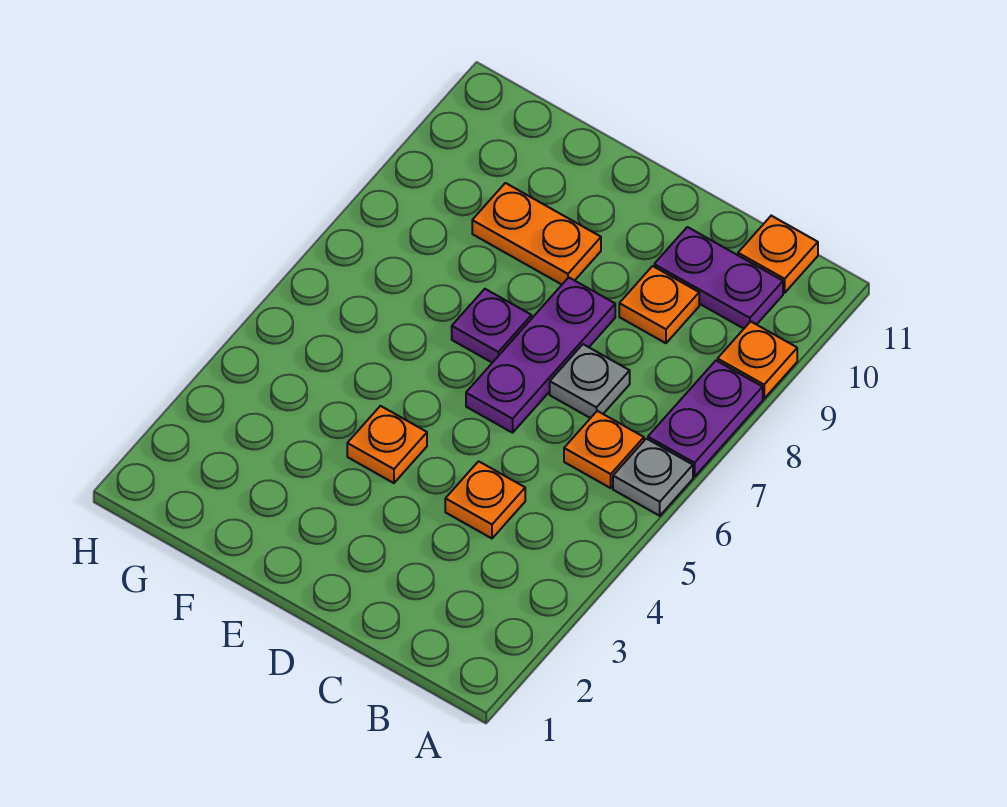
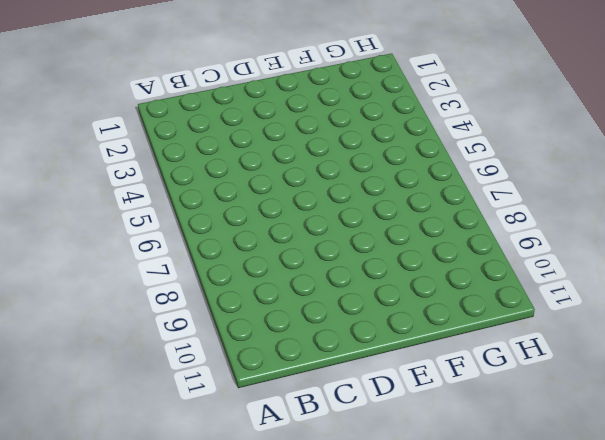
none -> grey 1x1 plate [613,439,693,516]
none -> purple 1x2 plate [648,361,763,477]
none -> orange 1x1 plate [718,321,797,399]

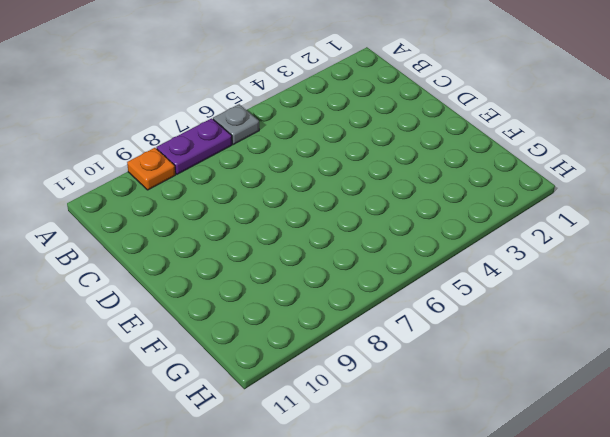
none -> orange 1x1 plate [564,411,644,488]
none -> purple 1x2 plate [654,227,783,329]
none -> orange 1x1 plate [738,216,818,293]

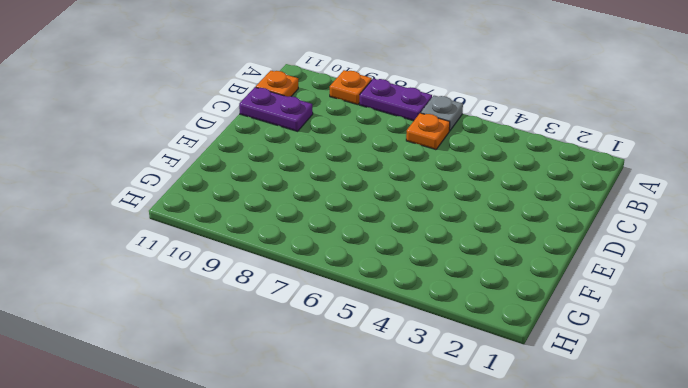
purple 1x2 plate [239,87,313,131] -> purple 1x2 plate turned to [654,227,783,329]
none -> orange 1x1 plate [445,461,525,538]
none -> grey 1x1 plate [550,344,630,418]
none -> orange 1x1 plate [619,266,699,343]

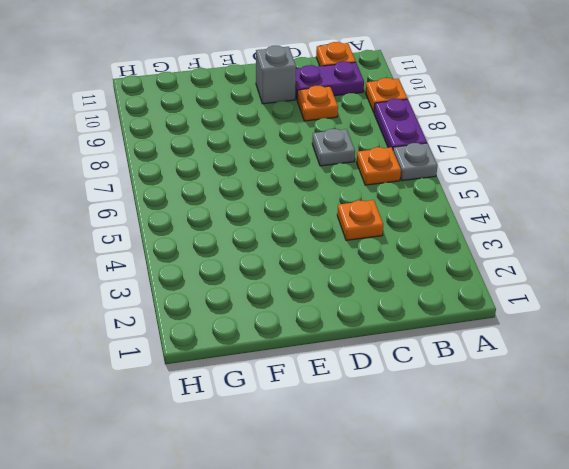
grey 1x1 brick [256,46,296,104] -> none
none -> purple 1x3 plate [466,277,615,433]
none -> orange 1x1 plate [347,406,427,483]
none -> purple 1x1 plate [452,289,532,363]

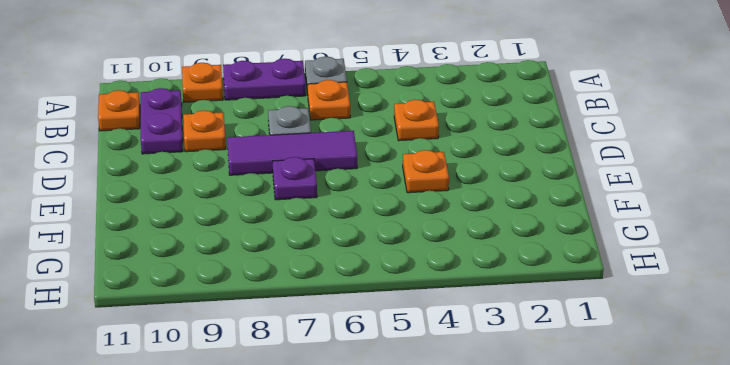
purple 1x3 tile [227,131,357,175] -> purple 1x3 plate [466,277,615,433]
none -> orange 1x2 plate [472,183,601,285]

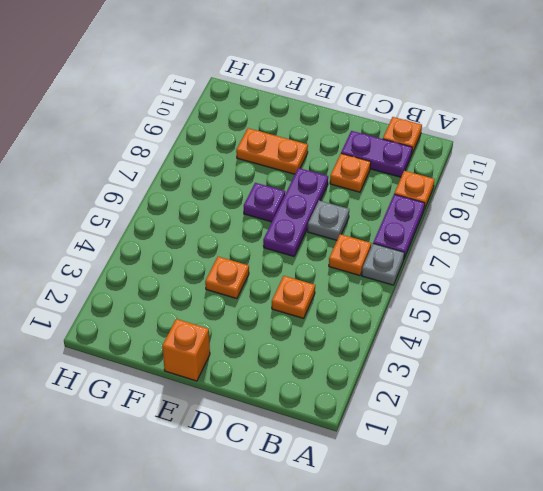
orange 1x1 brick [162,319,210,381] -> none

